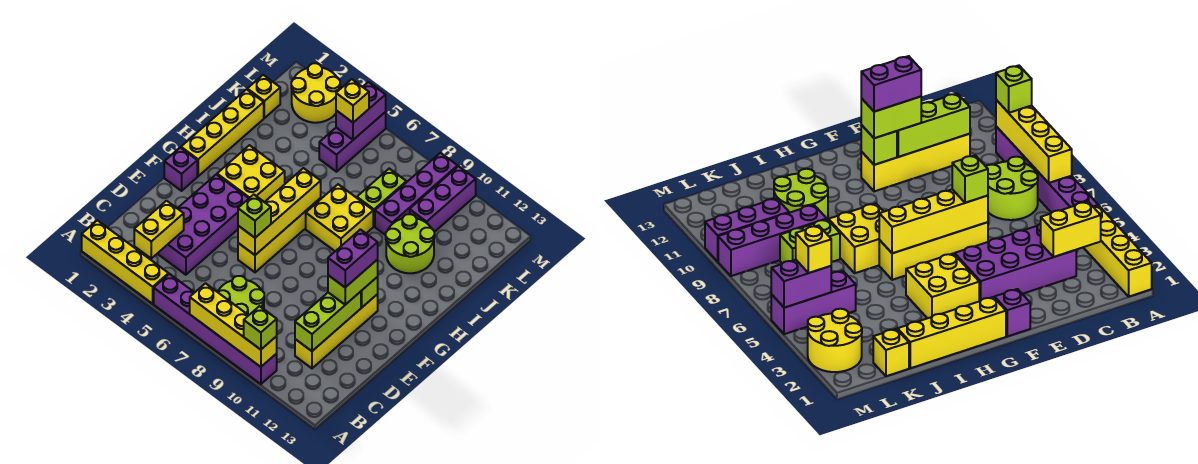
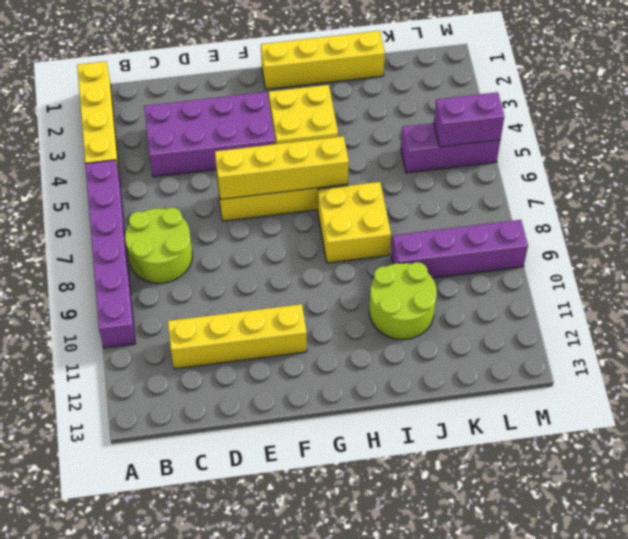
none -> purple 1x1 brick [164,148,197,191]
none -> lime 1x2 brick [357,169,406,226]
none -> yellow 1x1 brick [247,75,280,118]

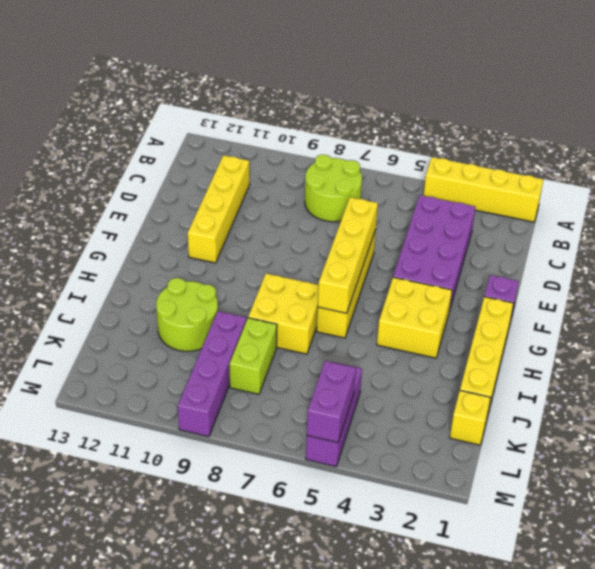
none -> purple 1x6 brick [154,274,277,384]
none -> purple 1x3 brick [410,166,476,232]
none -> yellow 2x2 round brick [291,63,340,123]

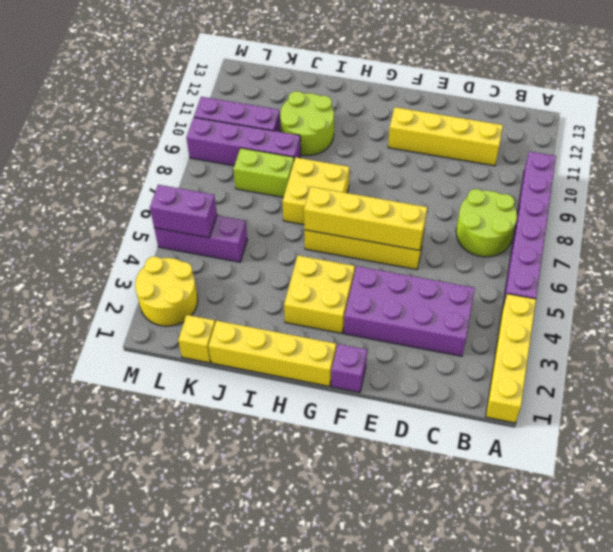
none -> yellow 1x4 brick [190,283,277,367]
none -> yellow 1x2 brick [134,201,184,258]
none -> lime 1x3 brick [295,292,361,351]

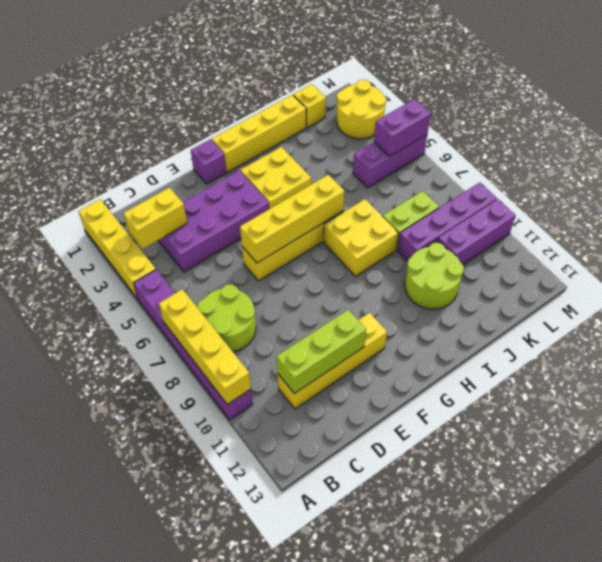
none -> lime 1x1 brick [361,277,378,307]
none -> lime 1x1 brick [244,306,277,350]
none -> lime 1x1 brick [238,194,271,238]

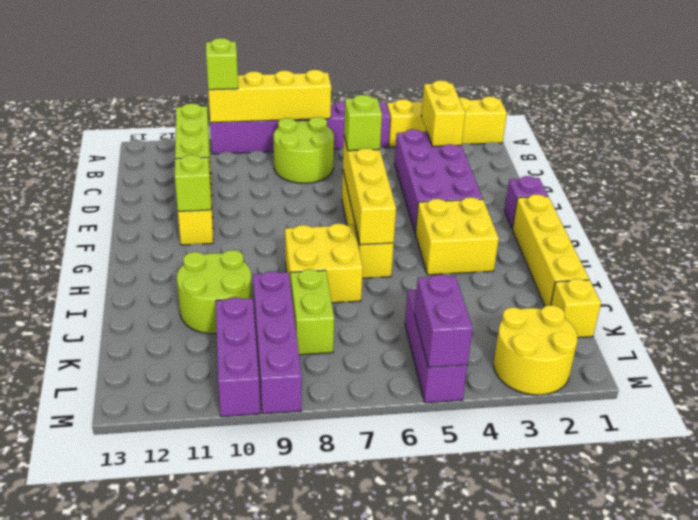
none -> lime 1x2 brick [328,259,378,305]
none -> yellow 1x1 brick [336,79,369,122]
none -> purple 1x2 brick [328,230,378,287]

